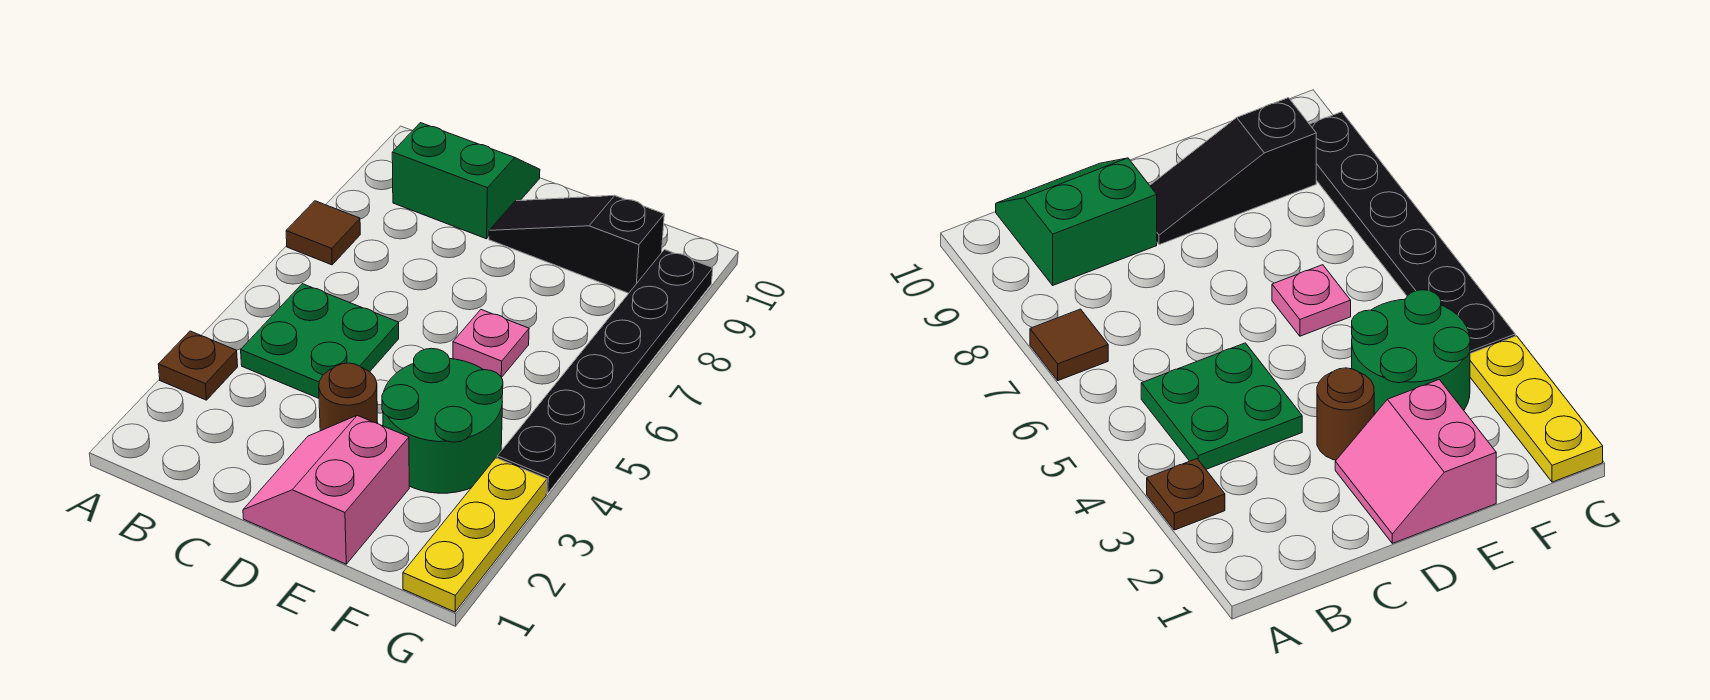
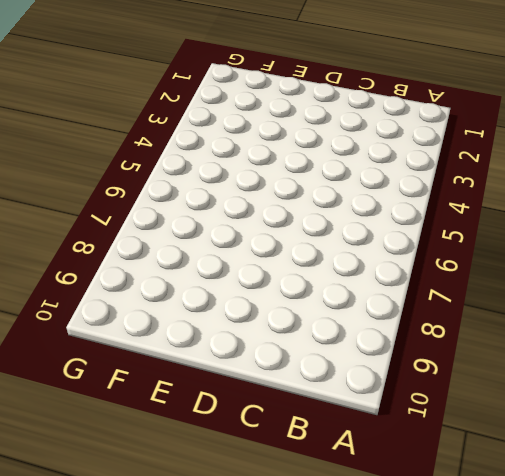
none -> brown 1x1 plate [158,331,238,400]
none -> brown 1x1 tile [286,201,360,265]

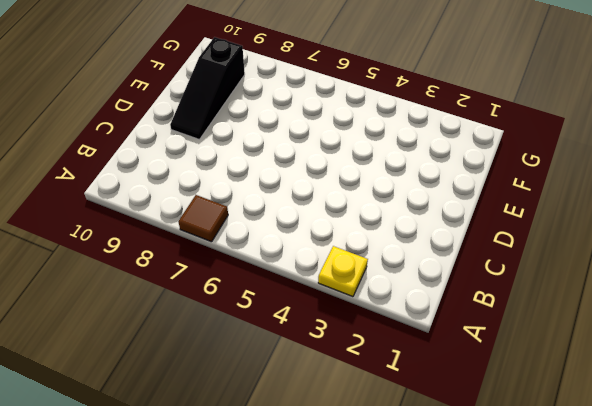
yellow 1x1 plate [318,246,368,297] -> brown 1x1 plate [158,331,238,400]
none -> green 2x2 plate [241,284,399,398]
none -> green 2x2 slope [392,123,540,239]

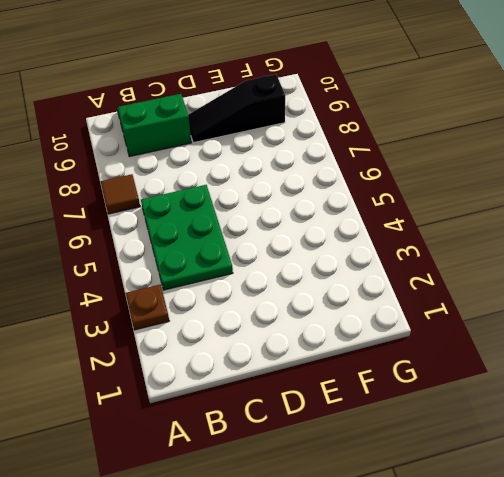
green 2x3 plate [141,185,233,290] -> green 2x2 plate [241,284,399,398]
none -> pink 2x2 slope [243,415,409,564]
none -> brown 1x1 round brick [319,363,378,431]

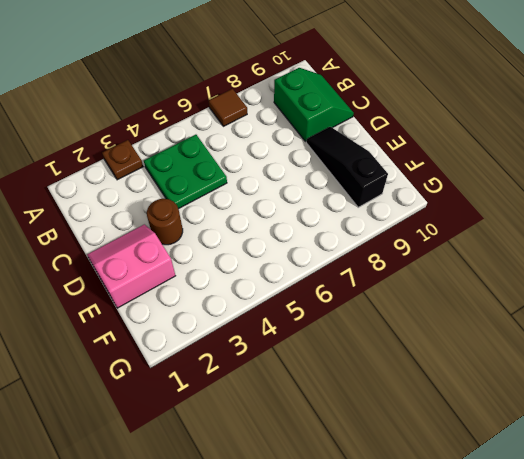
none -> green 2x2 round brick [382,348,503,493]
none -> pink 1x1 plate [453,310,529,378]

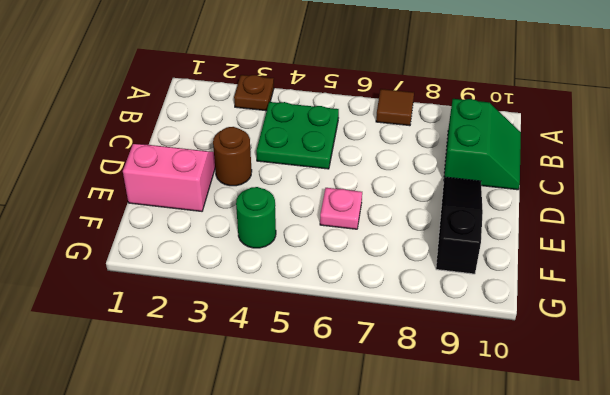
green 1x1 round brick [236,187,276,248] -> green 2x2 round brick [382,348,503,493]
none -> yellow 1x3 plate [403,458,547,612]
none -> black 1x6 plate [497,250,713,494]

